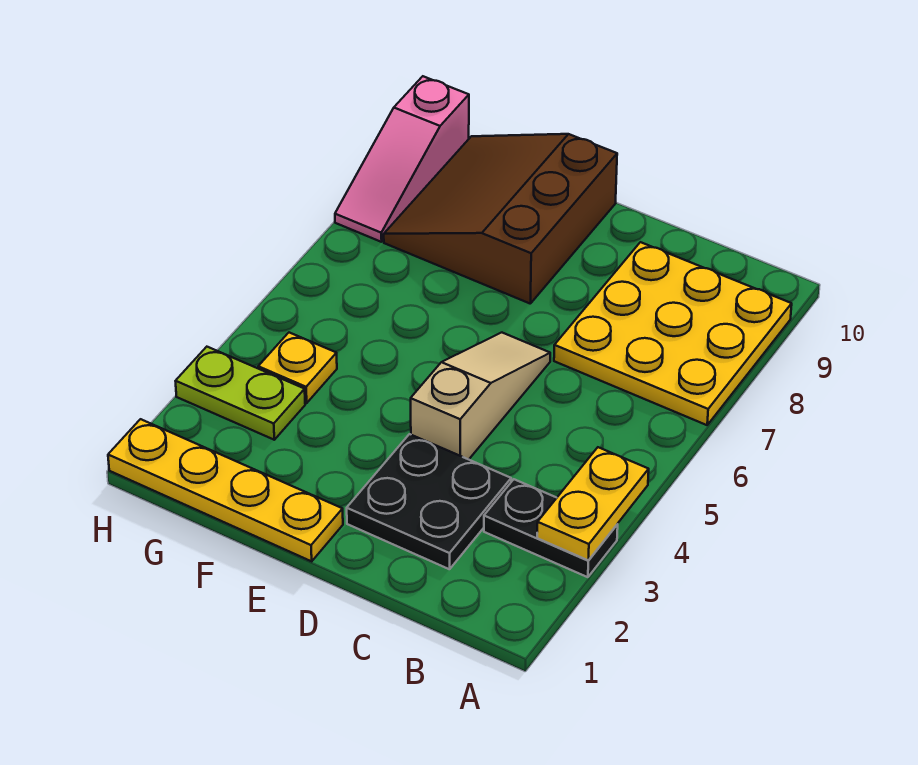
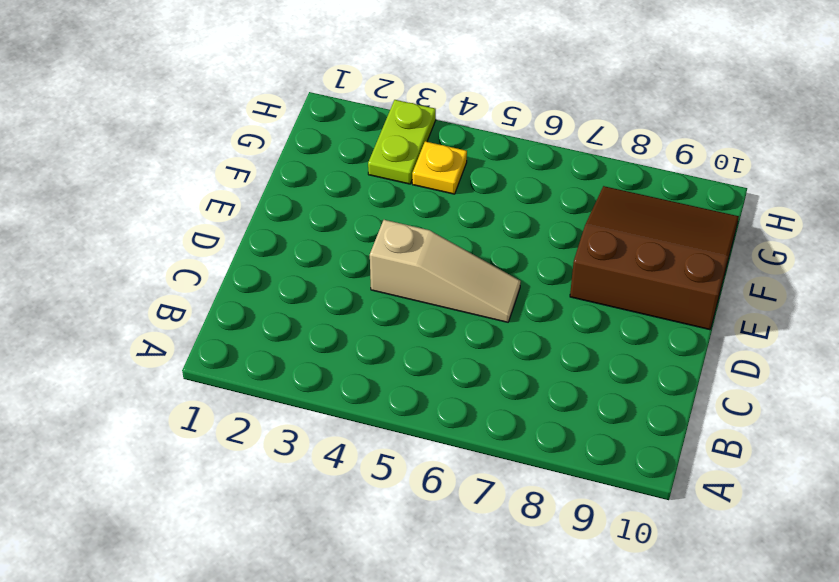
none -> black 1x2 plate [484,479,618,577]
none -> yellow 3x3 plate [554,242,792,425]

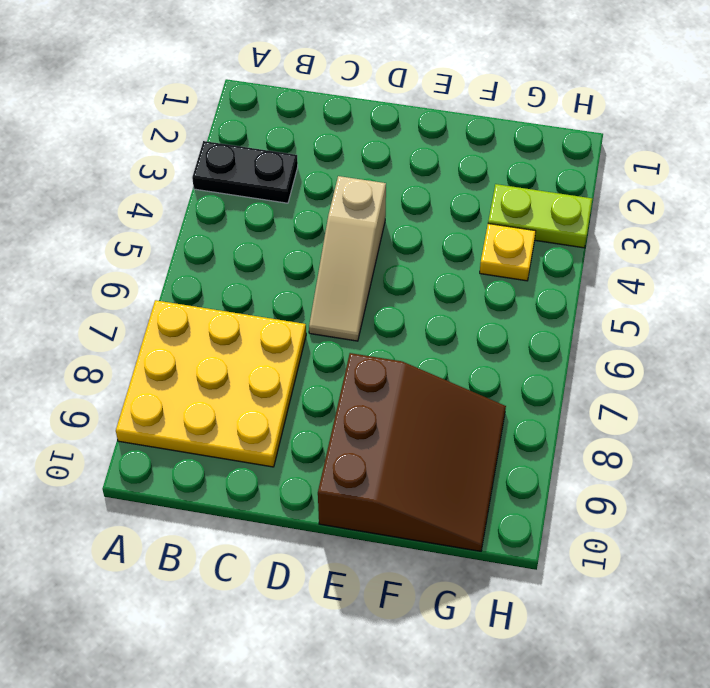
none -> black 2x2 plate [347,434,511,569]
none -> yellow 1x4 plate [108,419,343,561]

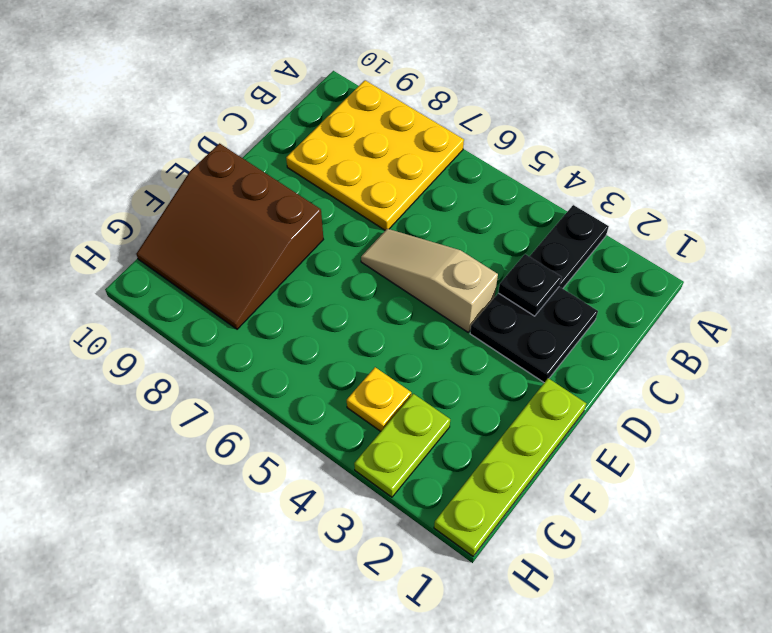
black 1x1 plate [498,254,562,316] -> none
lime 1x4 plate [434,378,586,556] -> yellow 1x4 plate [108,419,343,561]
none -> pink 1x3 slope [335,76,469,242]
none -> yellow 1x2 plate [537,447,649,560]

